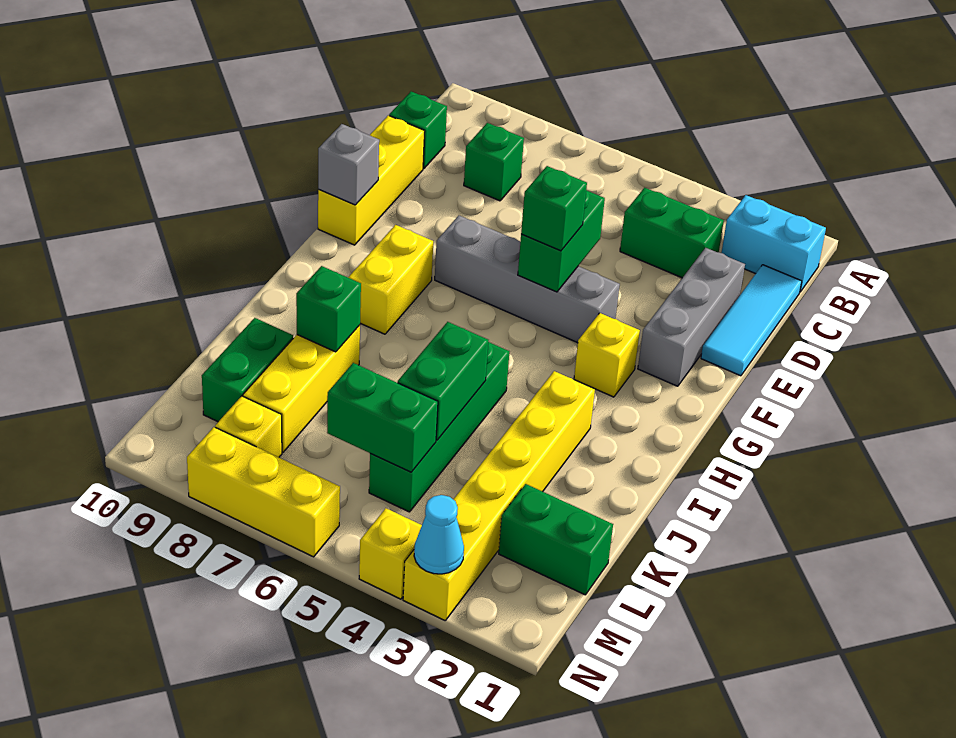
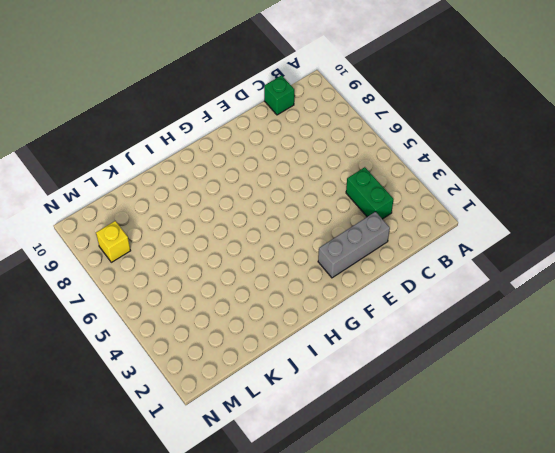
none -> cyan 1x2 brick [722,195,826,292]
none -> cyan 1x3 tile [701,265,802,376]
none -> green 1x1 brick [464,123,524,201]

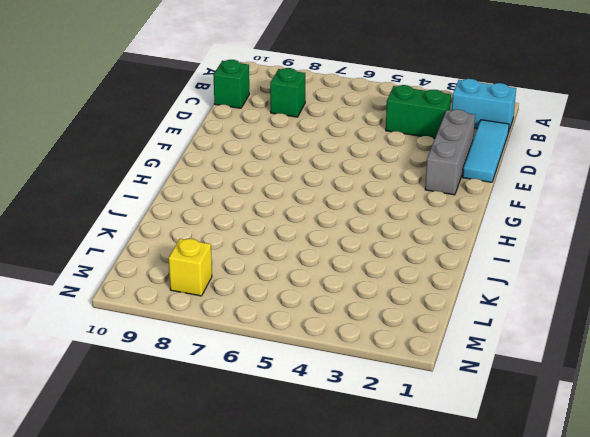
none -> yellow 1x3 brick [318,115,425,245]
none -> grey 1x4 brick [435,216,620,343]
none -> yellow 1x1 brick [574,313,640,397]

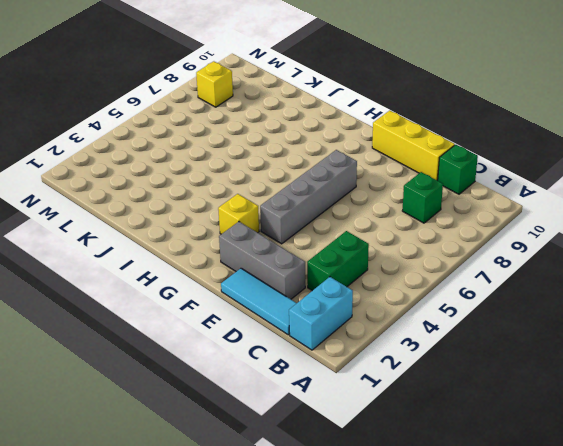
none -> yellow 1x2 brick [348,225,433,334]
none -> yellow 1x6 brick [403,371,595,620]
none -> green 1x4 brick [369,342,509,512]

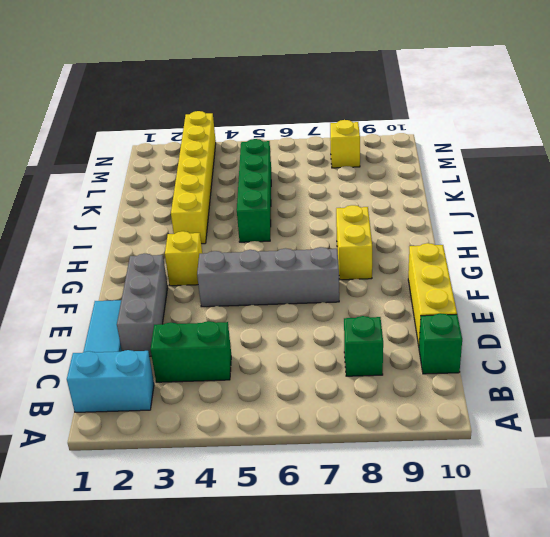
none -> yellow 1x3 brick [243,325,360,452]
none -> green 1x2 brick [202,318,293,422]
none -> green 1x2 brick [499,484,613,595]

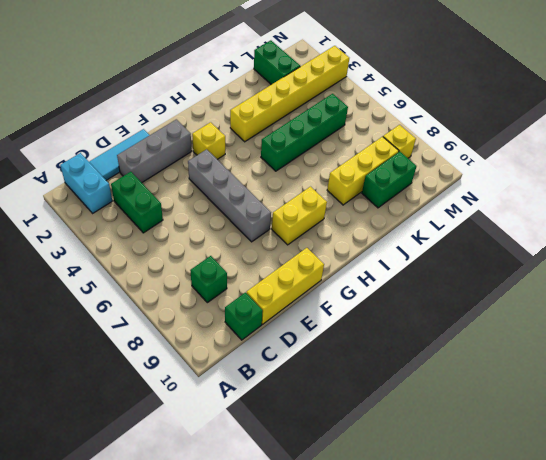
none -> yellow 1x1 brick [359,508,422,599]
none -> yellow 1x3 brick [187,427,340,557]
none -> green 1x2 brick [518,190,605,292]

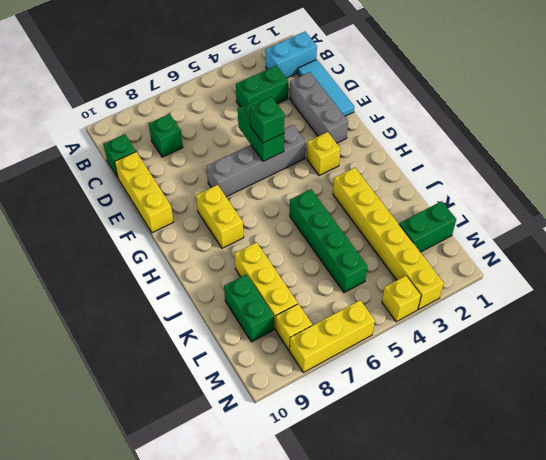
none -> grey 1x1 brick [318,124,379,205]
none -> green 1x2 brick [398,322,488,440]
none -> green 1x1 brick [296,266,361,352]

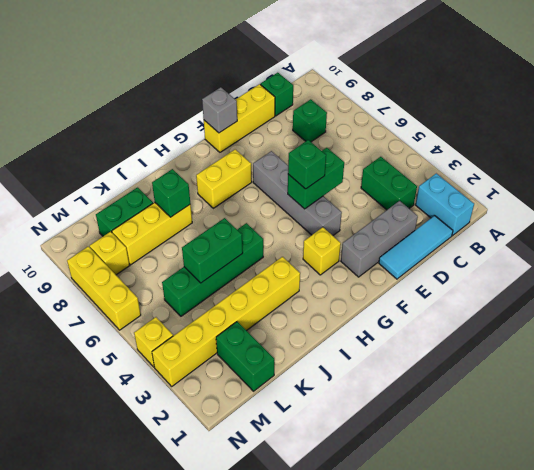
none -> green 1x2 brick [327,363,438,472]
none -> cyan 1x1 cone [414,495,464,574]

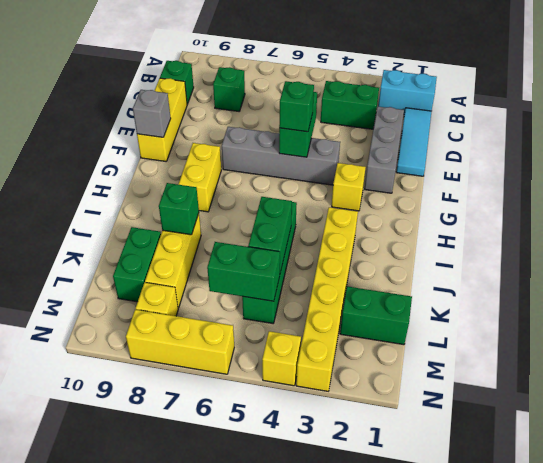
none -> cyan 1x1 cone [414,495,464,574]

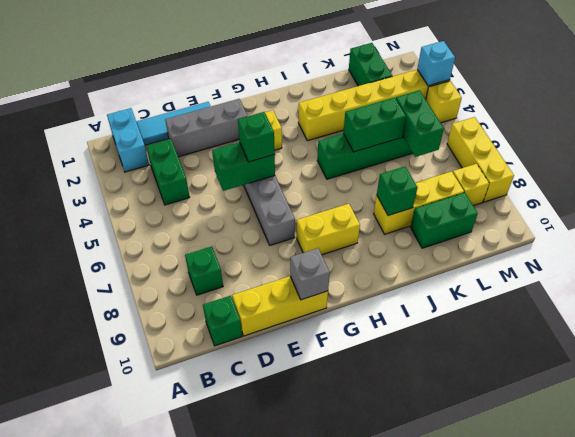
cyan 1x1 brick [417,41,455,86] -> cyan 1x1 cone [414,495,464,574]

